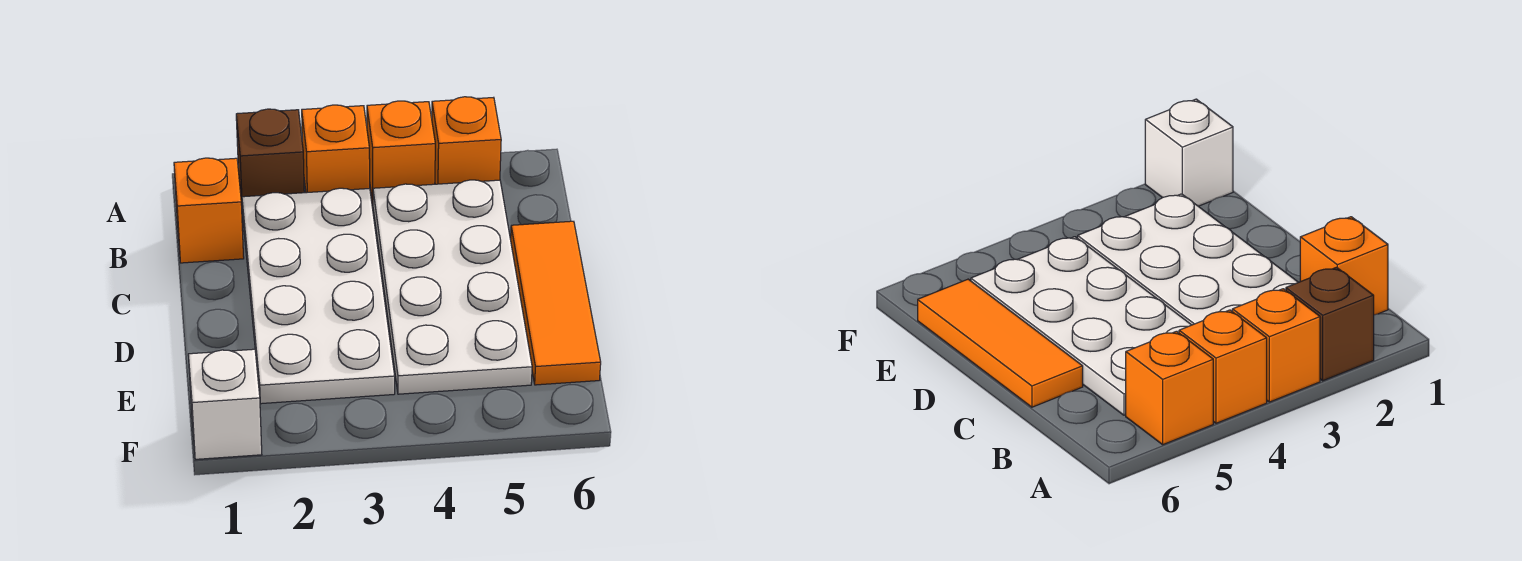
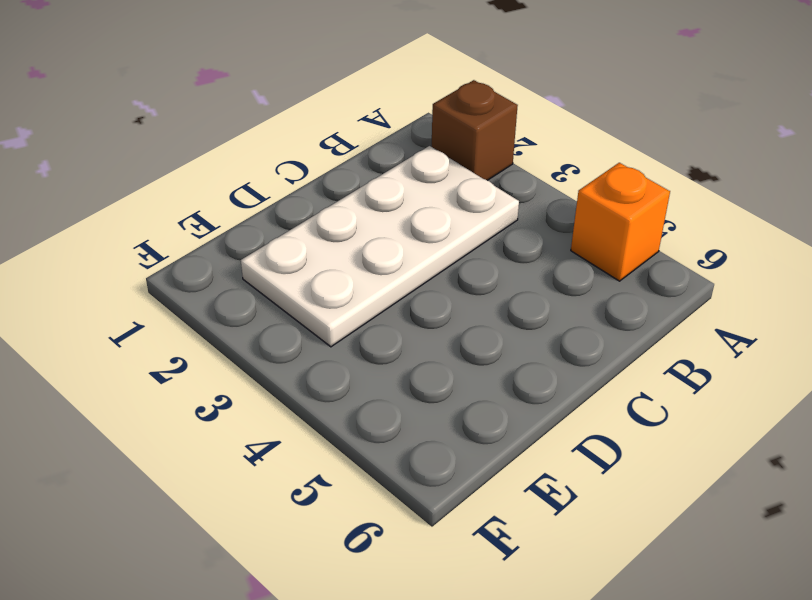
none -> orange 1x1 brick [302,105,370,193]
none -> orange 1x1 brick [367,101,435,202]

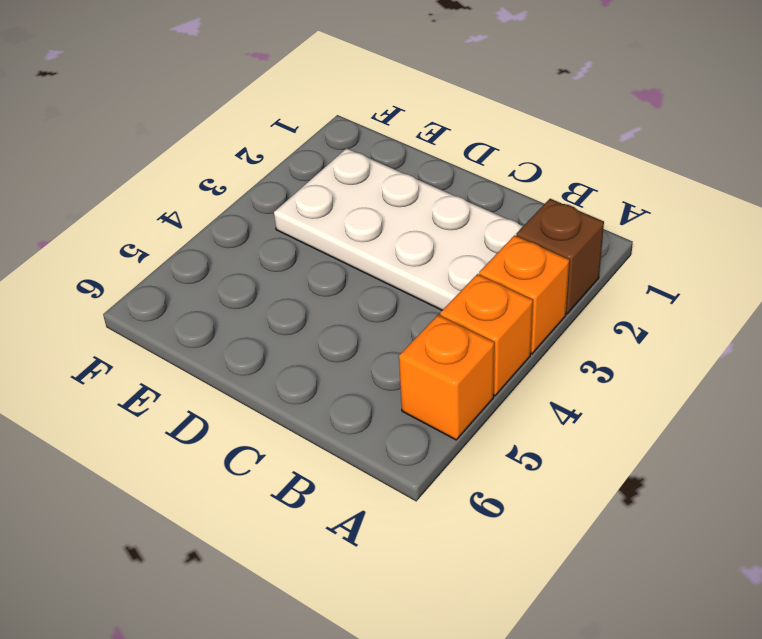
none -> orange 1x1 brick [174,158,244,263]
none -> white 2x4 plate [373,180,532,394]

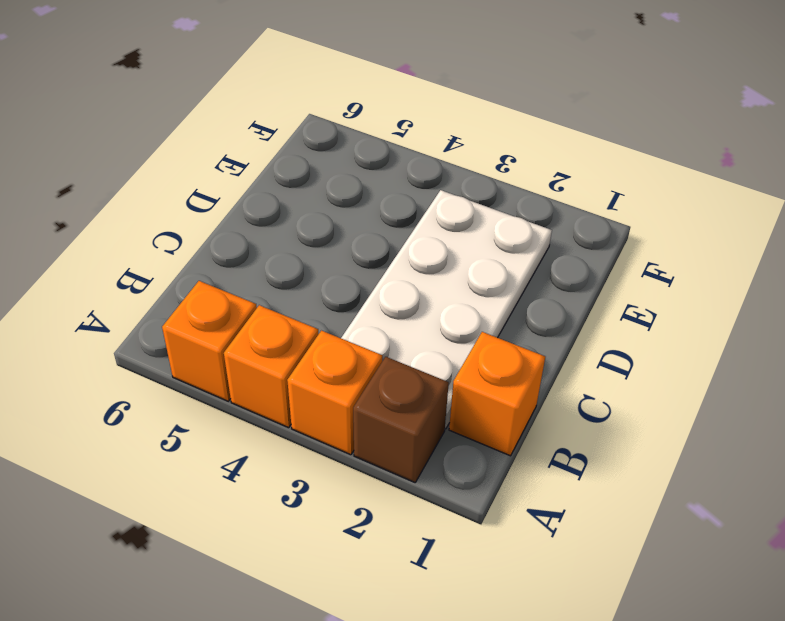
none -> white 2x4 plate [373,180,532,394]
none -> orange 1x3 tile [511,221,601,385]

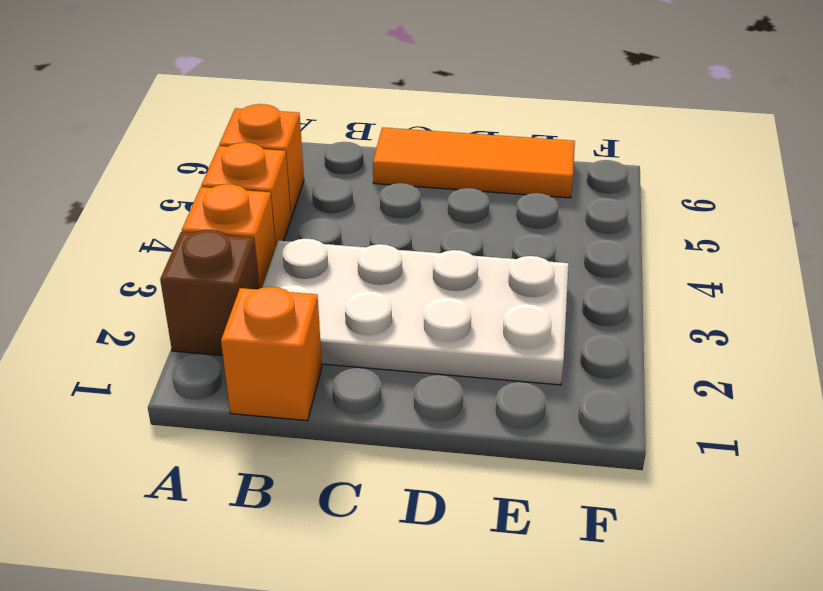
none -> white 2x4 plate [373,180,532,394]
none -> white 1x1 brick [188,349,262,459]

